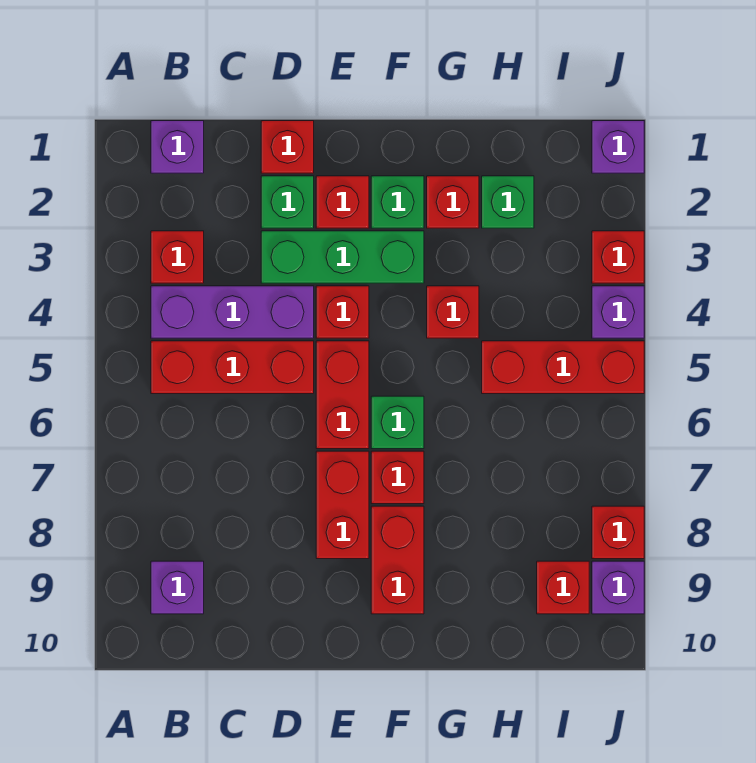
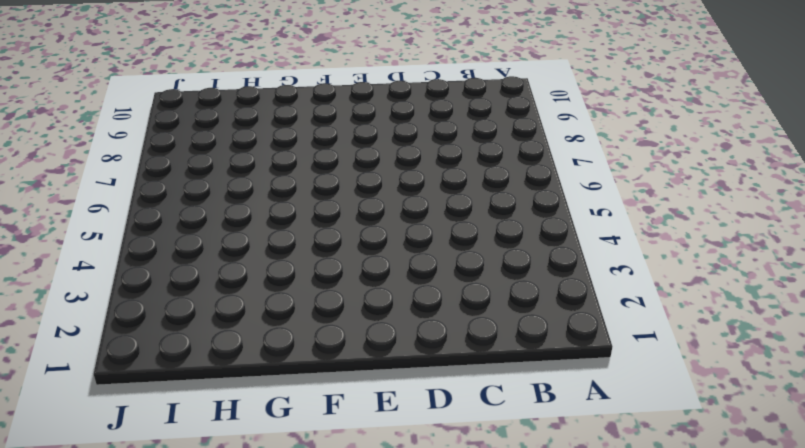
none -> purple 1x1 brick [151,121,204,173]
none -> red 1x1 brick [151,231,204,283]
none -> purple 1x3 brick [151,286,314,338]

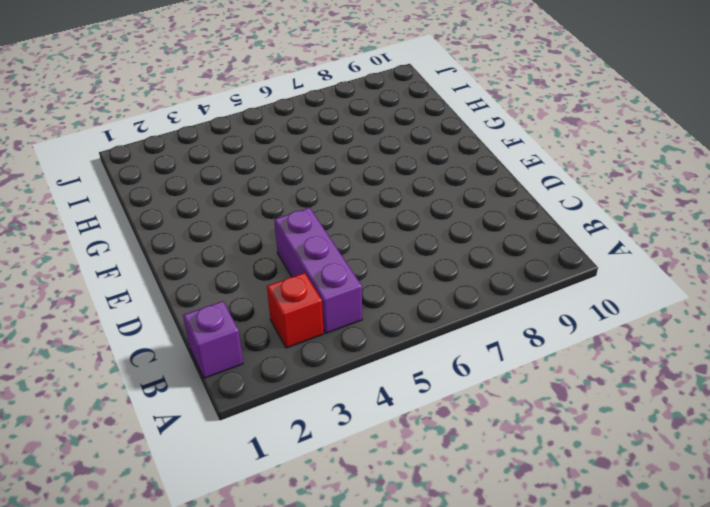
none -> red 1x3 brick [151,341,314,394]
none -> purple 1x1 brick [151,561,204,614]
none -> red 1x1 brick [261,121,314,173]

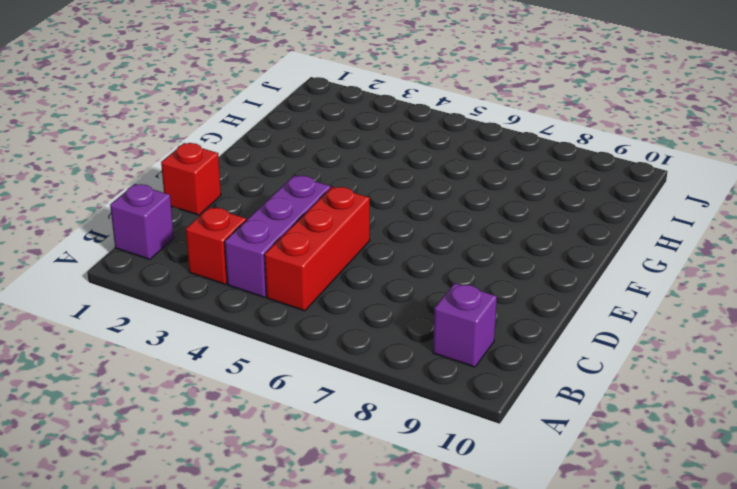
none -> green 1x1 brick [261,176,314,228]
none -> green 1x3 brick [261,231,424,283]
none -> red 1x1 brick [316,176,369,228]

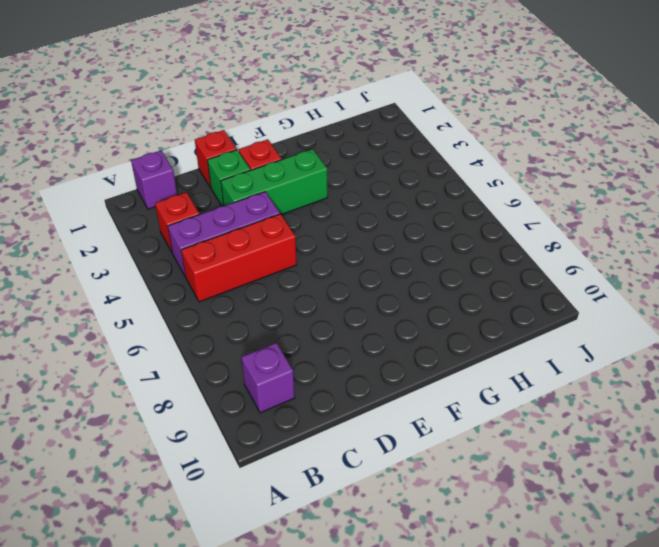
none -> red 1x1 brick [316,286,369,338]
none -> red 1x2 brick [316,341,369,449]
none -> red 1x2 brick [316,451,369,559]

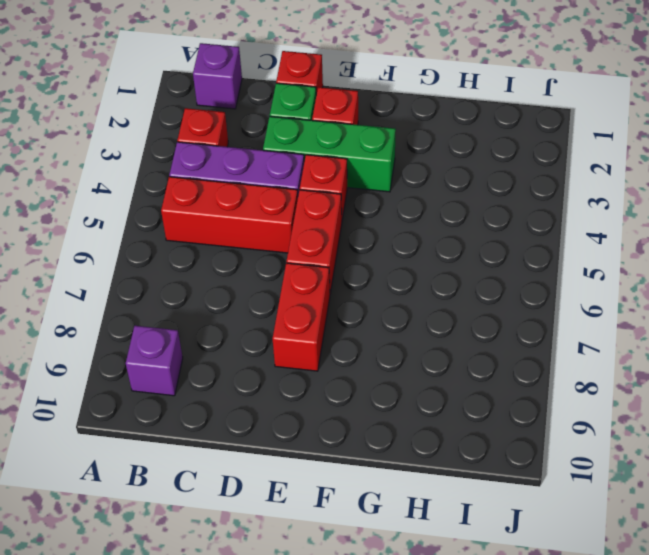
none -> green 1x1 brick [371,176,424,228]
none -> green 1x1 brick [371,396,424,449]
none -> red 1x1 brick [371,451,424,504]

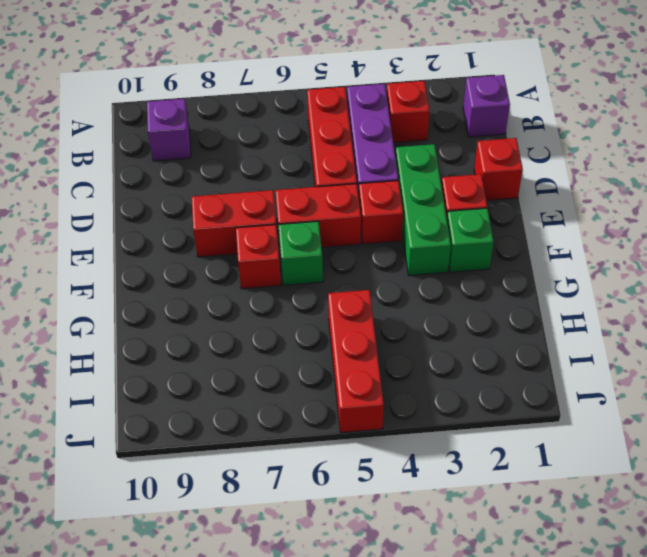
none -> green 1x1 brick [261,176,314,228]
none -> red 1x2 brick [371,506,424,614]
none -> red 1x1 brick [427,176,479,228]

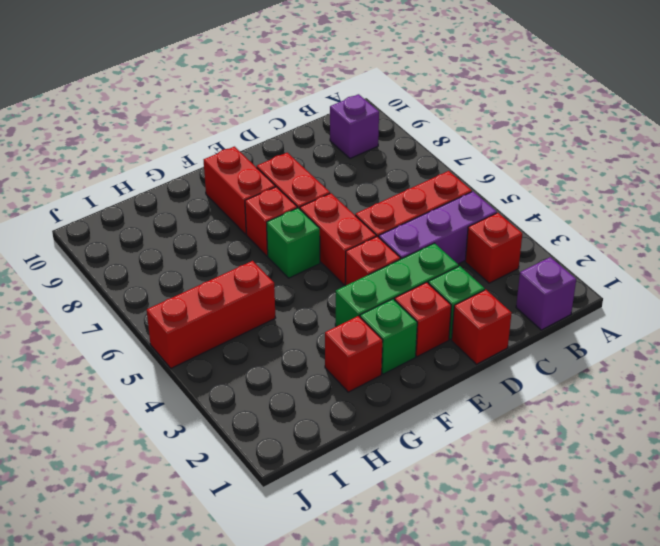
none -> red 1x1 brick [427,286,479,338]
none -> green 1x1 brick [482,176,534,228]
none -> red 1x1 brick [537,561,589,614]

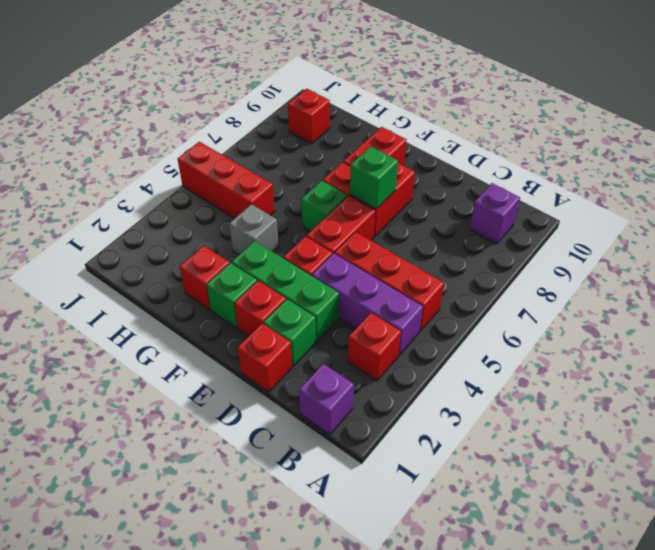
green 1x1 brick [350,147,398,209] -> green 1x1 brick moved to [482,176,534,228]
grey 1x1 brick [229,204,278,255] -> red 1x1 brick [427,286,479,338]
none -> purple 1x1 brick [592,121,644,173]
none -> red 1x1 brick [592,231,644,283]
none -> purple 1x1 brick [592,286,644,338]

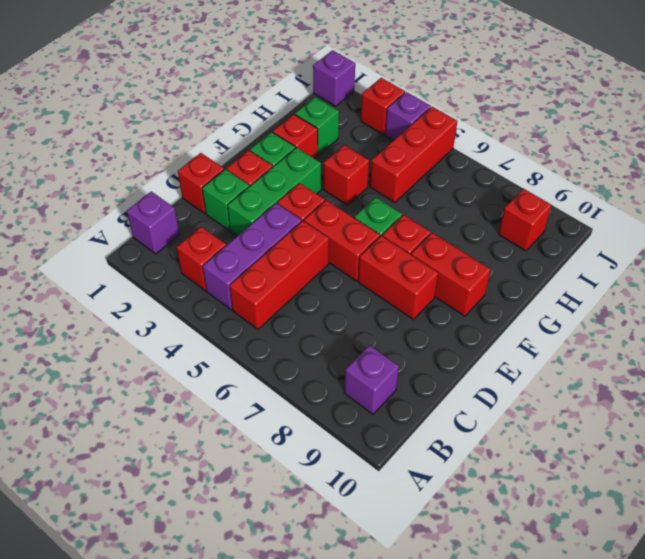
none -> red 1x1 brick [592,506,644,559]
none -> purple 1x1 brick [592,561,644,614]

